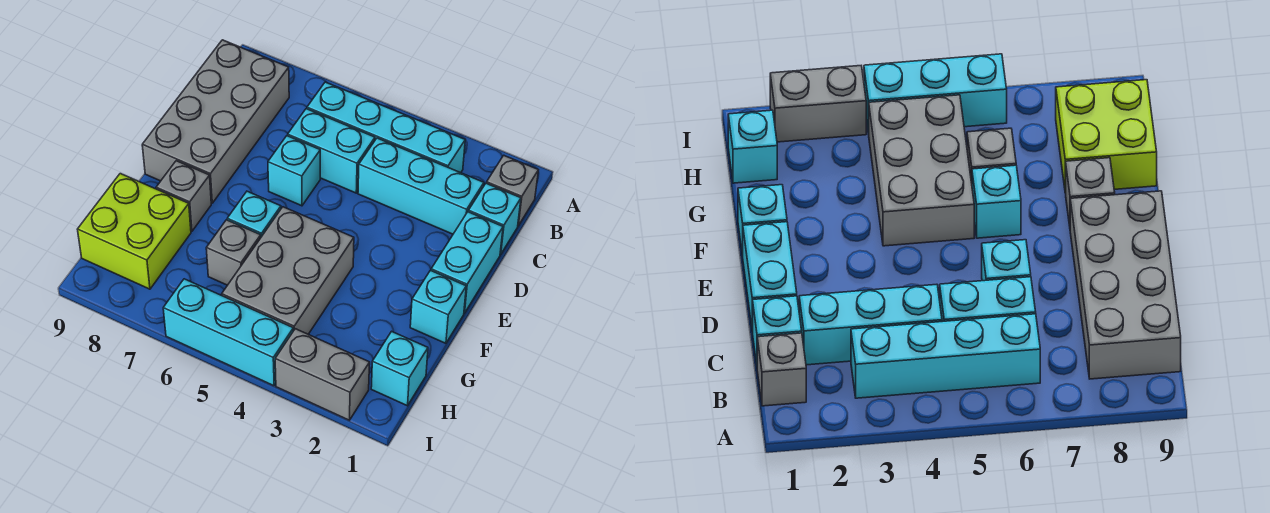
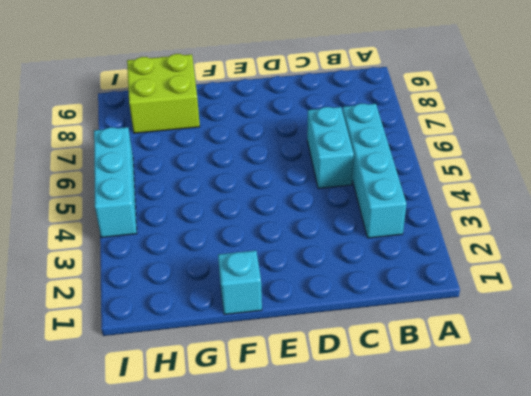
none -> grey 1x1 brick [487,155,538,226]
none -> grey 2x4 brick [142,40,289,203]
none -> cyan 1x1 brick [468,183,521,255]

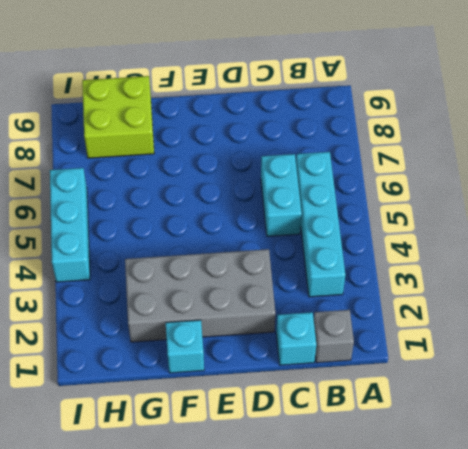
grey 2x4 brick [125,249,275,342] -> grey 2x4 brick moved to [142,40,289,203]
none -> cyan 1x3 brick [358,138,484,234]
none -> cyan 1x2 brick [431,212,503,313]
none -> cyan 1x1 brick [268,136,320,206]

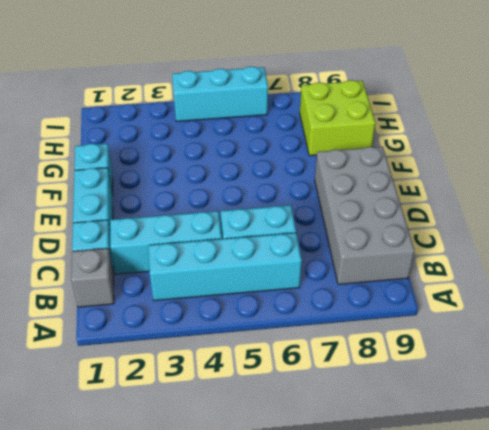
none -> cyan 1x1 brick [268,136,320,206]
none -> grey 2x3 brick [222,207,354,334]
none -> cyan 1x1 brick [227,191,281,237]

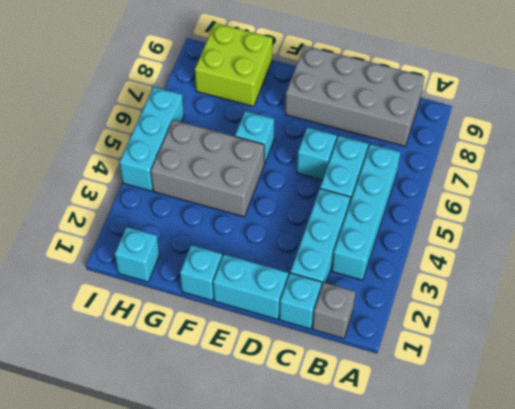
none -> grey 1x1 brick [156,161,211,231]
none -> grey 1x1 brick [206,220,261,285]
none -> grey 1x2 brick [275,329,370,420]

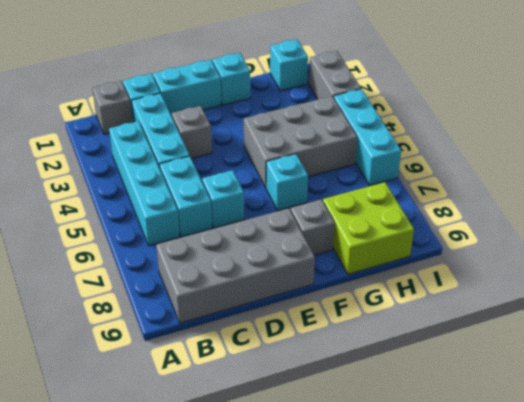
grey 1x1 brick [172,106,212,158] -> grey 1x1 brick moved to [206,220,261,285]

